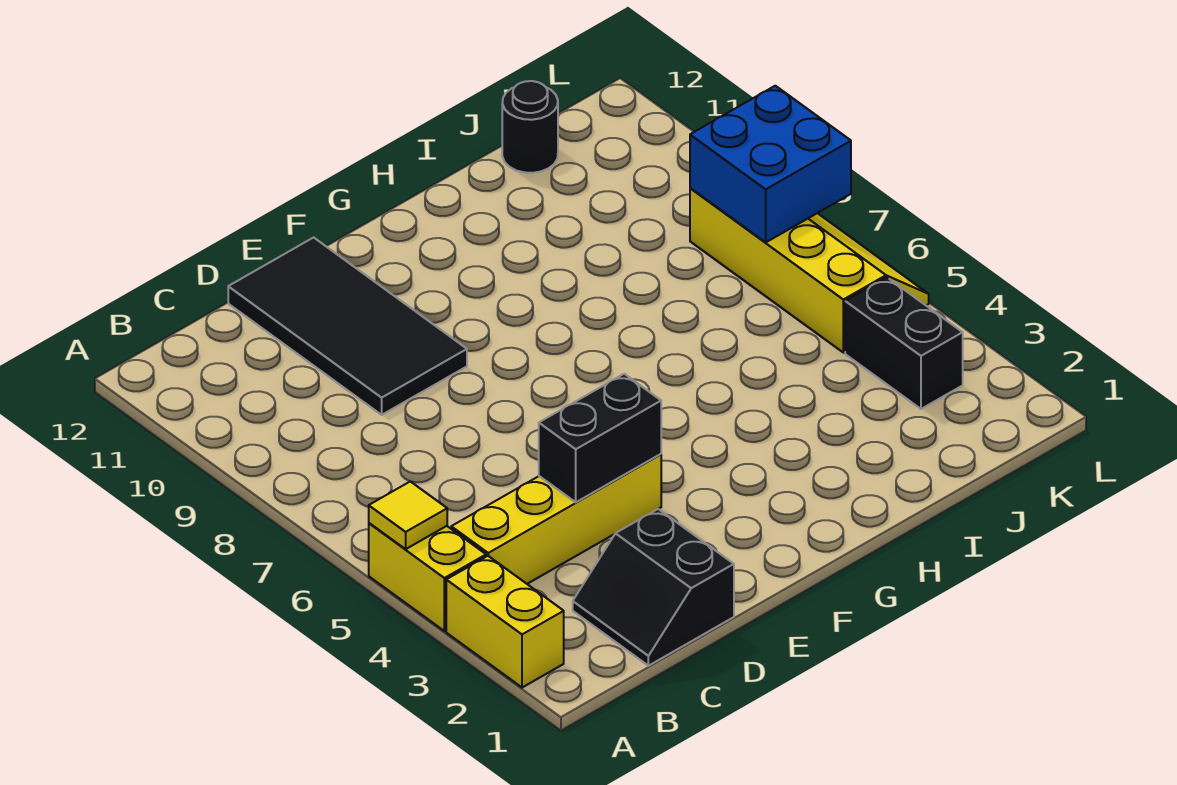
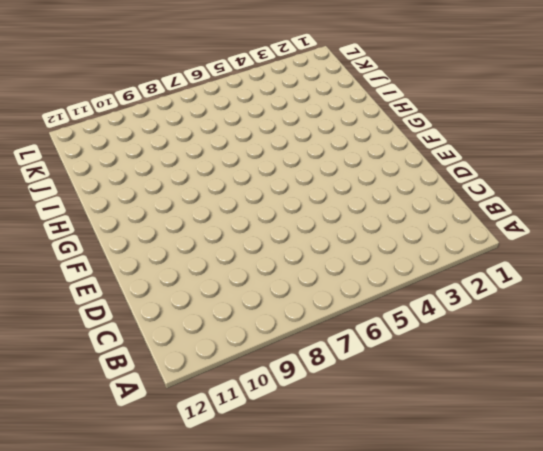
none -> yellow 1x2 brick [446,556,564,688]
none -> yellow 1x2 brick [369,523,486,631]

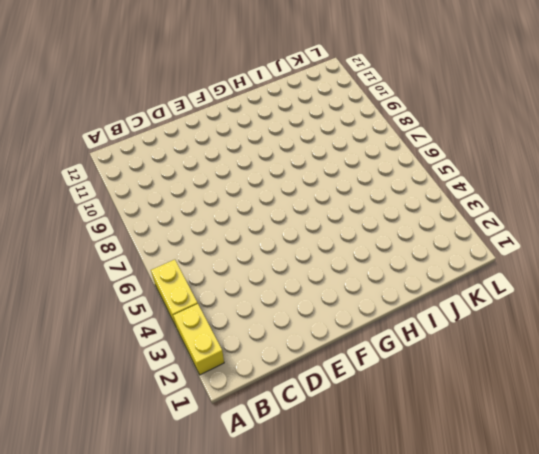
none -> yellow 1x4 brick [451,454,661,584]
none -> black 2x2 slope [573,509,734,666]

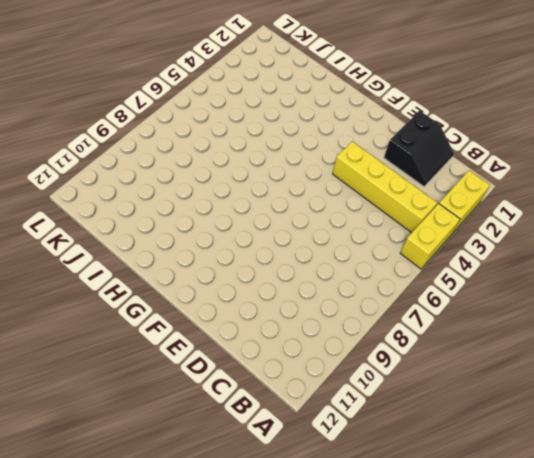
none -> black 2x4 tile [228,238,467,415]
none -> black 1x1 round brick [502,81,558,173]

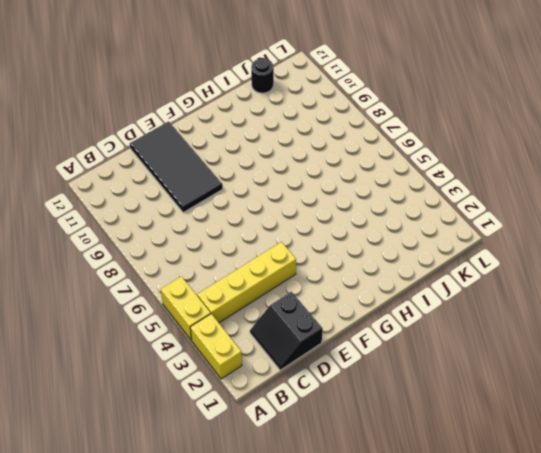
none -> black 1x2 brick [845,277,963,409]
none -> yellow 2x4 slope [690,188,929,353]

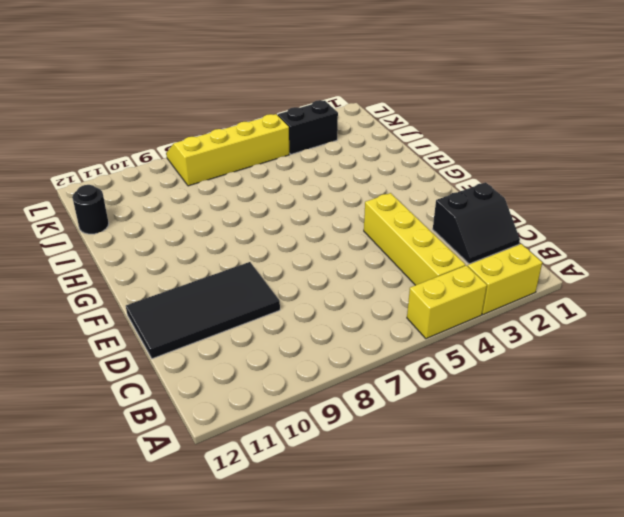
none -> yellow 1x1 tile [369,481,447,549]
none -> black 1x2 brick [539,374,661,502]

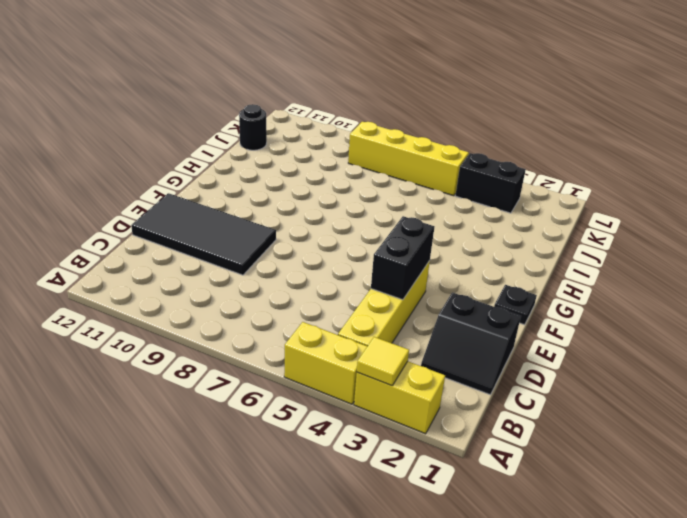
yellow 1x1 tile [357,337,409,385] -> yellow 1x1 tile moved to [369,481,447,549]
black 1x1 plate [494,285,537,325] -> none
none -> blue 2x2 brick [690,86,851,243]

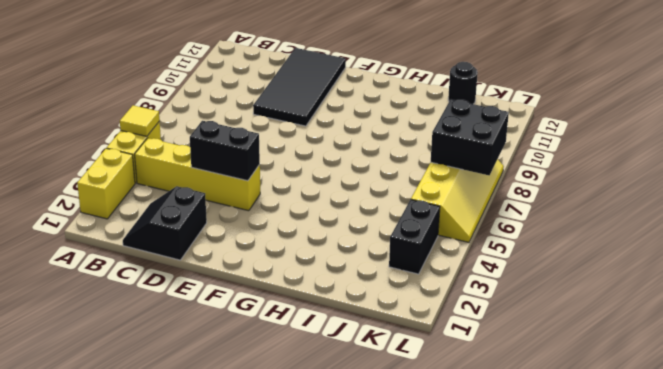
black 2x2 brick [431,100,509,175] -> blue 2x2 brick [690,86,851,243]

